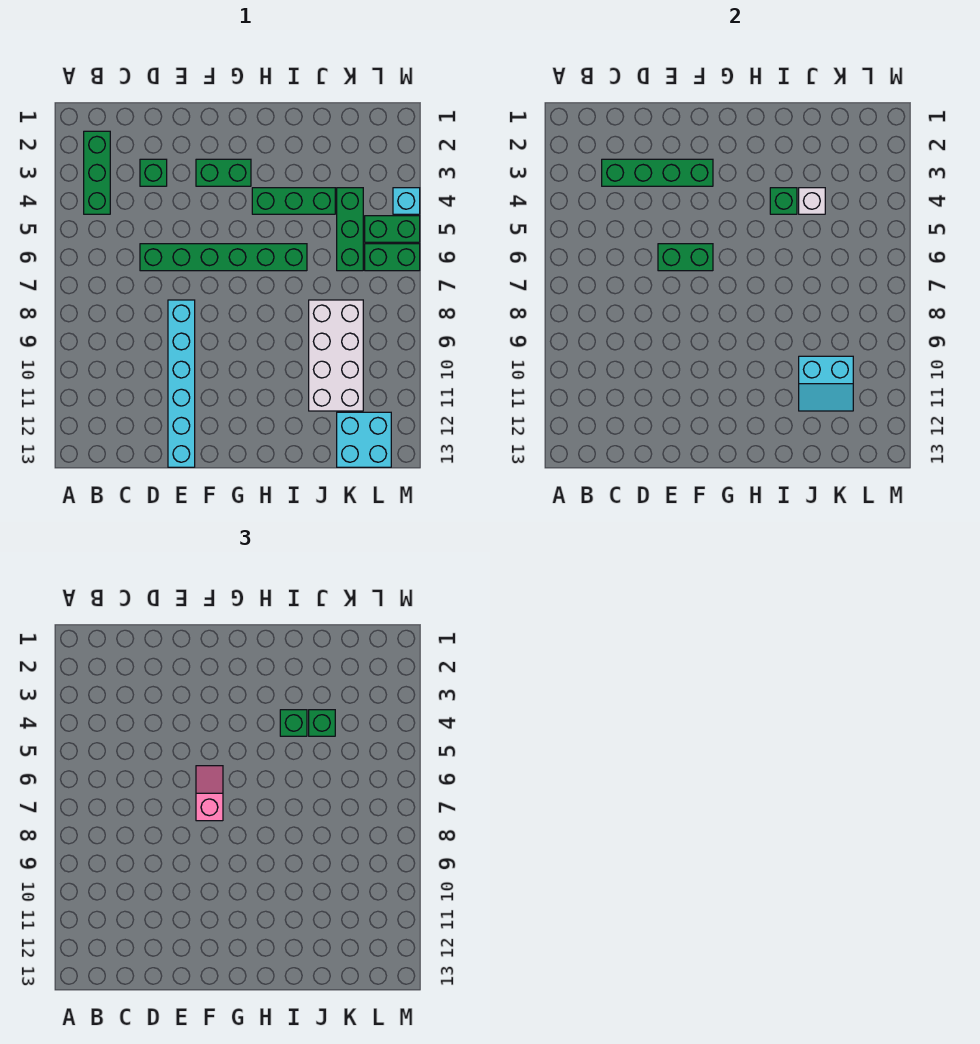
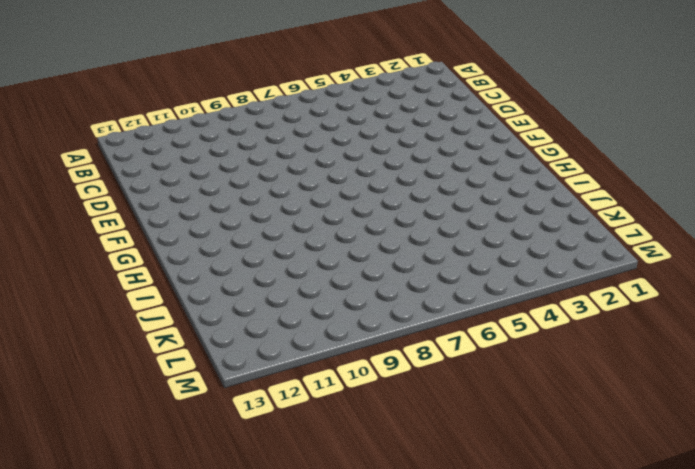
none -> green 1x3 brick [84,131,110,214]
none -> green 1x1 brick [140,159,167,186]
none -> green 1x6 brick [140,244,307,271]

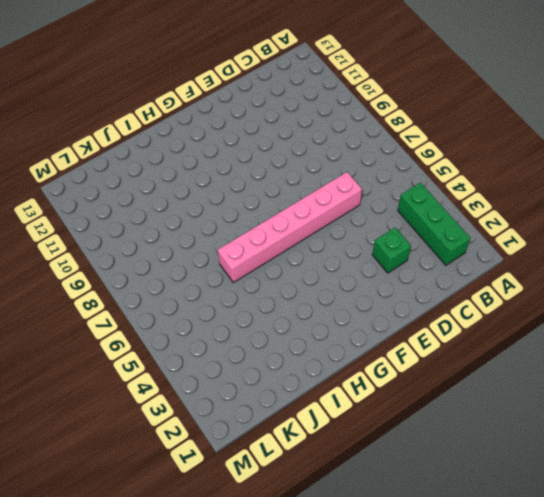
pink 1x6 brick [218,172,362,283] -> green 1x6 brick [140,244,307,271]
none -> cyan 1x6 brick [168,300,195,467]
none -> green 1x2 brick [196,159,251,186]
none -> green 1x3 brick [252,188,335,214]

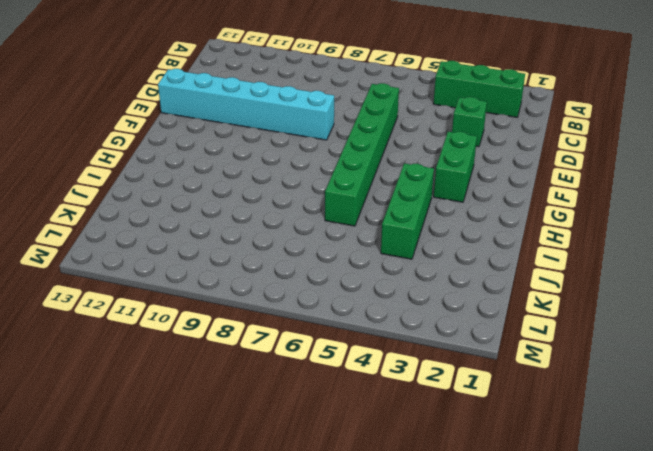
none -> white 2x4 brick [309,300,363,411]
none -> green 1x3 brick [337,188,363,271]
none -> cyan 2x2 brick [337,412,391,467]

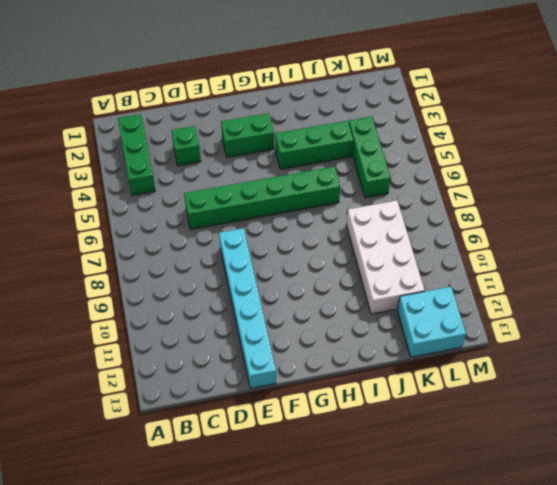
none -> green 1x2 brick [365,216,420,242]
none -> green 1x2 brick [365,244,420,271]
none -> cyan 1x1 brick [393,188,420,214]

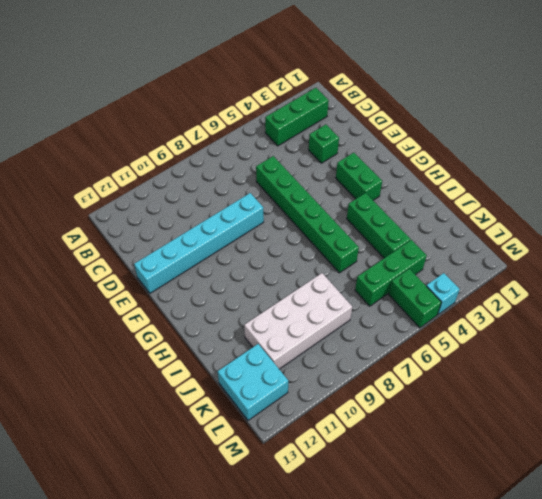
none -> green 1x2 brick [365,244,420,271]
none -> green 1x4 brick [602,159,713,186]
none -> green 1x2 brick [658,244,713,271]

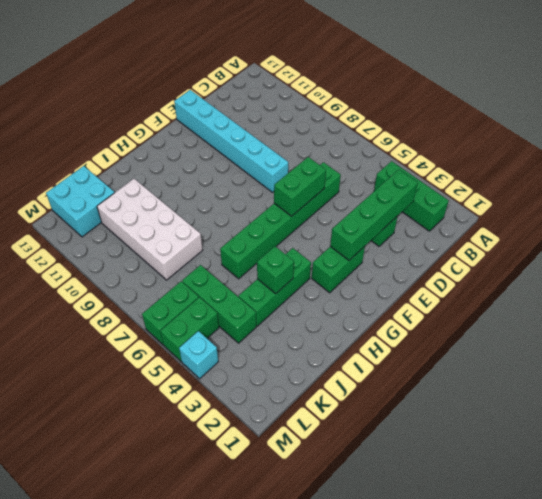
none -> white 1x1 brick [799,188,825,214]
none -> cyan 2x2 slope [799,356,853,411]
none -> pink 1x2 slope [196,766,223,821]

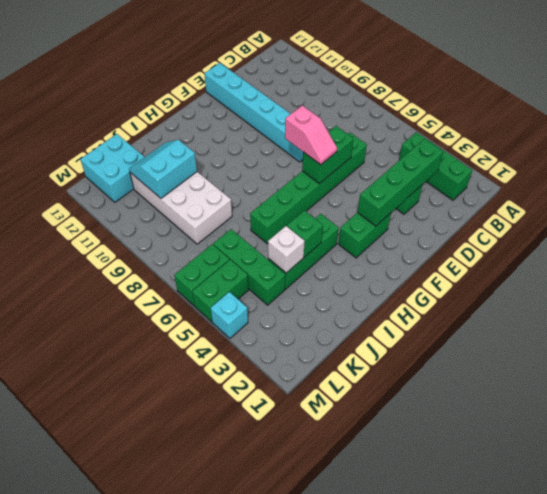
none -> green 1x1 brick [280,710,307,736]
none -> green 1x1 brick [309,710,335,736]

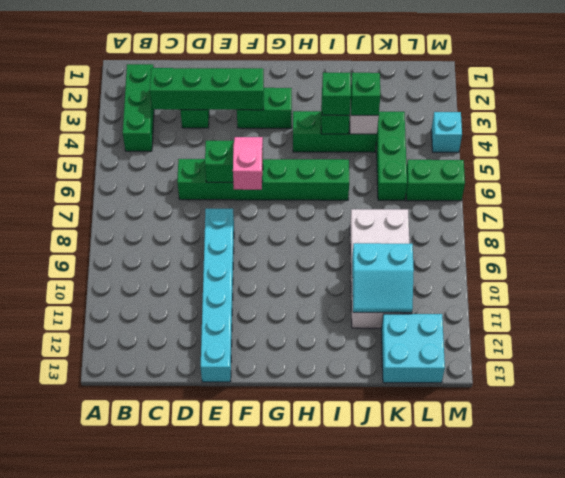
none -> green 1x2 brick [365,216,420,242]

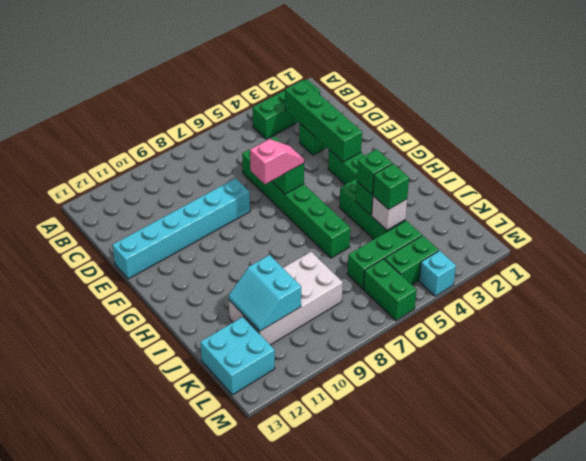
green 1x2 brick [385,236,439,285] -> green 1x2 brick turned to [365,216,420,242]

